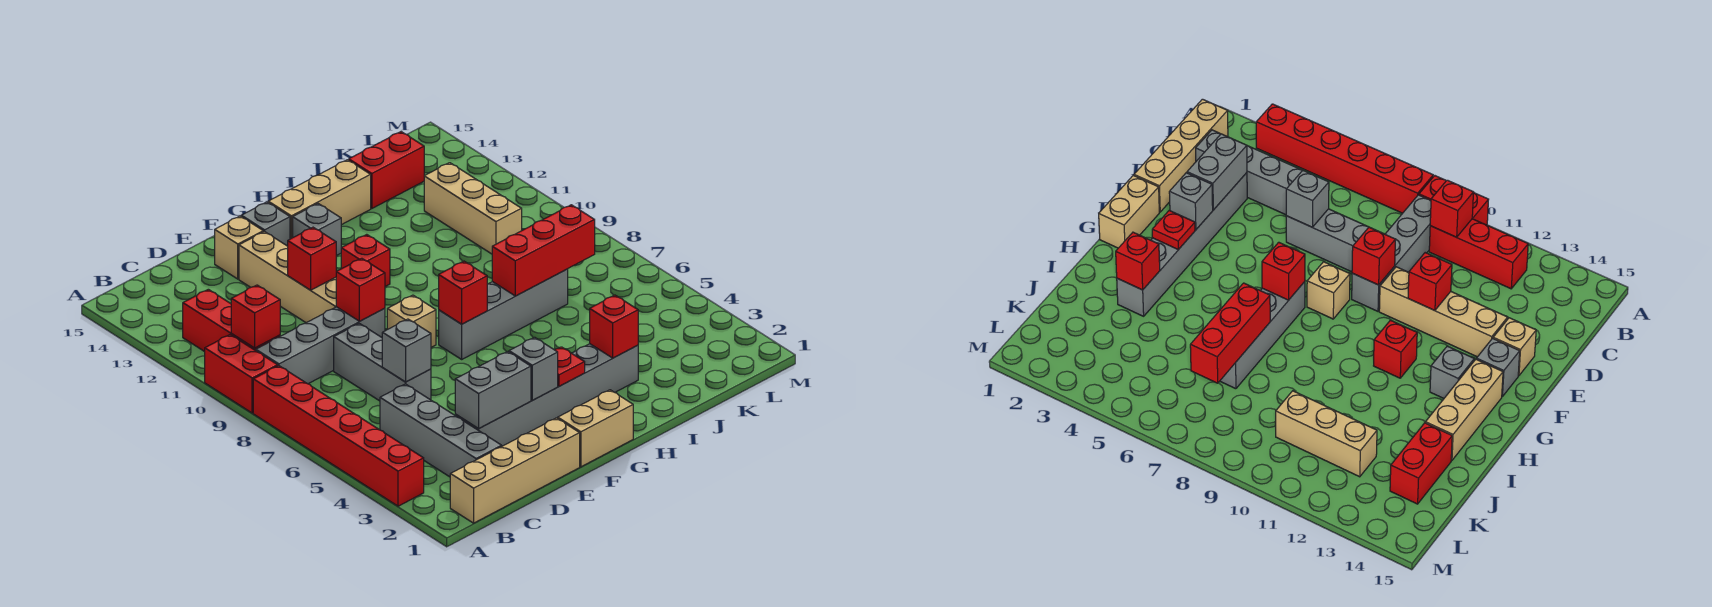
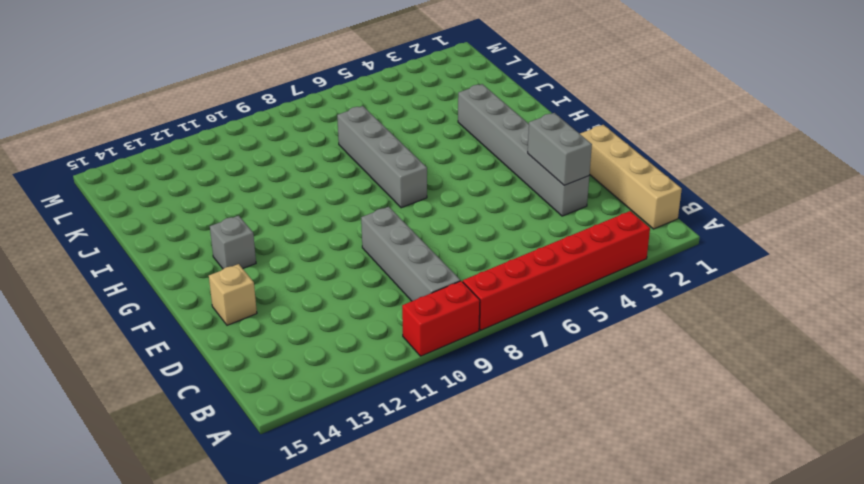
none -> red 1x3 brick [183,289,280,352]
none -> grey 1x4 brick [380,384,502,477]
none -> grey 1x3 brick [334,323,431,401]

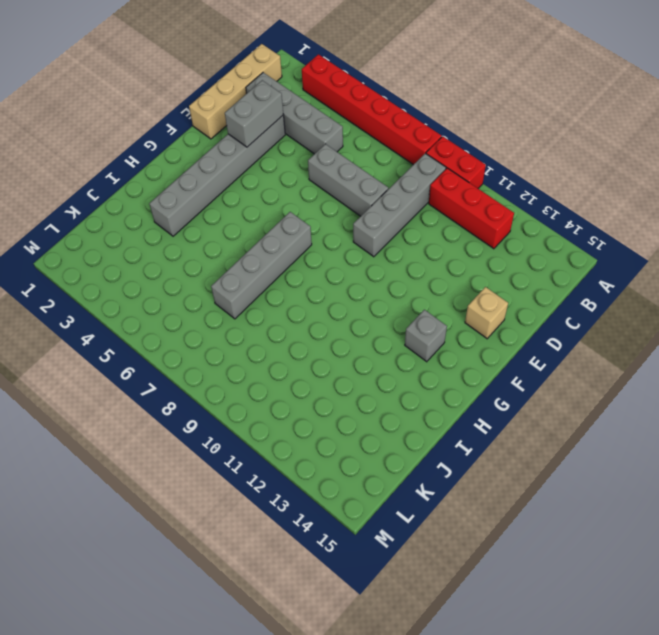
none -> tan 1x4 brick [239,231,336,323]
none -> tan 1x2 brick [558,390,633,467]
none -> tan 1x1 brick [387,295,436,347]

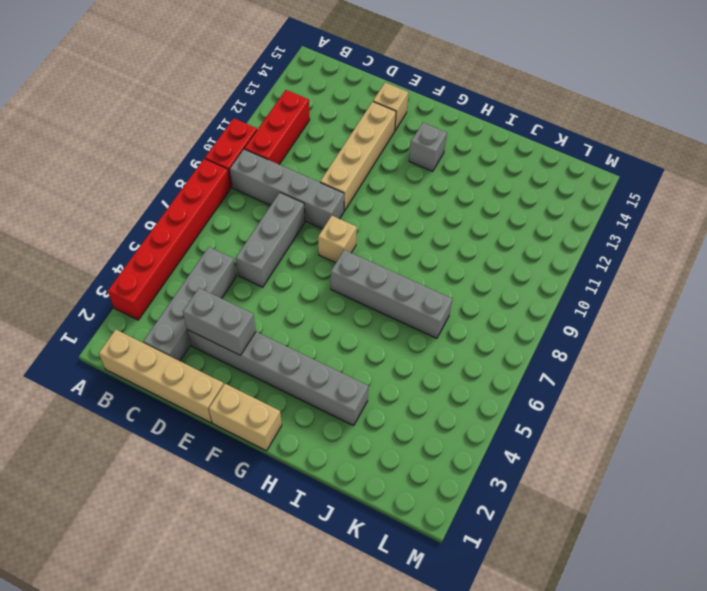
none -> grey 1x1 brick [241,202,290,246]
none -> red 1x1 brick [341,234,390,287]
none -> tan 1x3 brick [268,160,371,239]

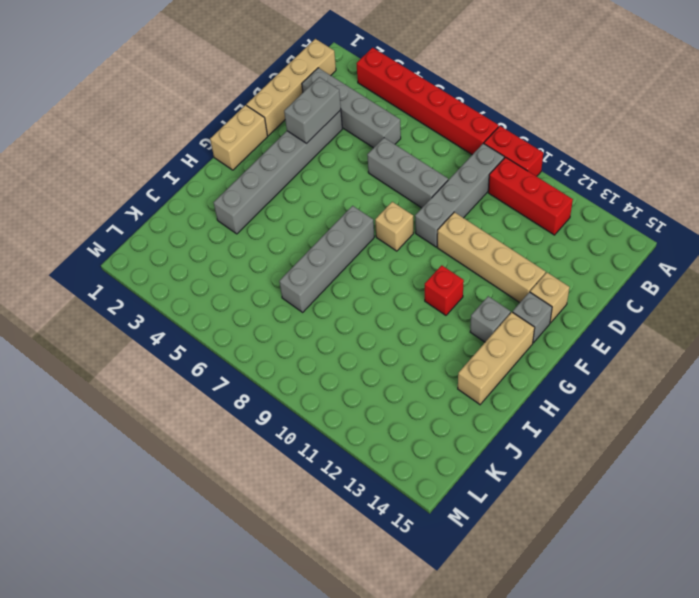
none -> red 1x2 brick [349,132,424,209]
none -> tan 1x3 brick [424,163,522,254]
none -> red 1x1 brick [231,285,280,348]

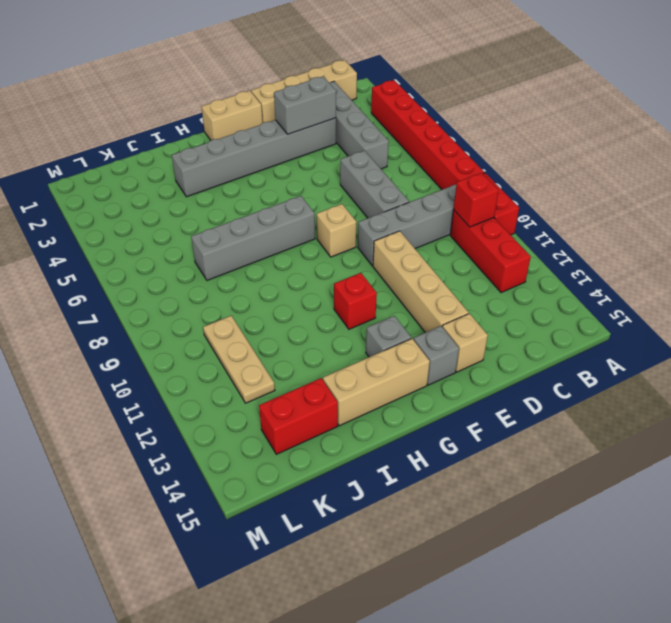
tan 1x3 plate [203,316,275,403] -> tan 1x3 brick [424,163,522,254]
none -> grey 1x1 brick [382,319,431,382]
none -> red 1x1 brick [336,258,385,321]
none -> red 1x1 brick [288,227,336,290]

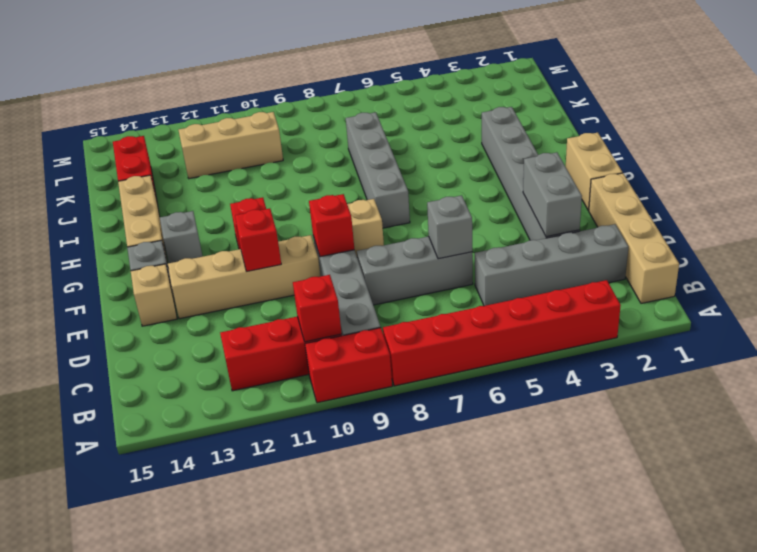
none -> grey 1x1 brick [509,337,558,400]
none -> red 1x1 plate [555,347,585,386]
none -> red 1x1 brick [439,261,487,324]

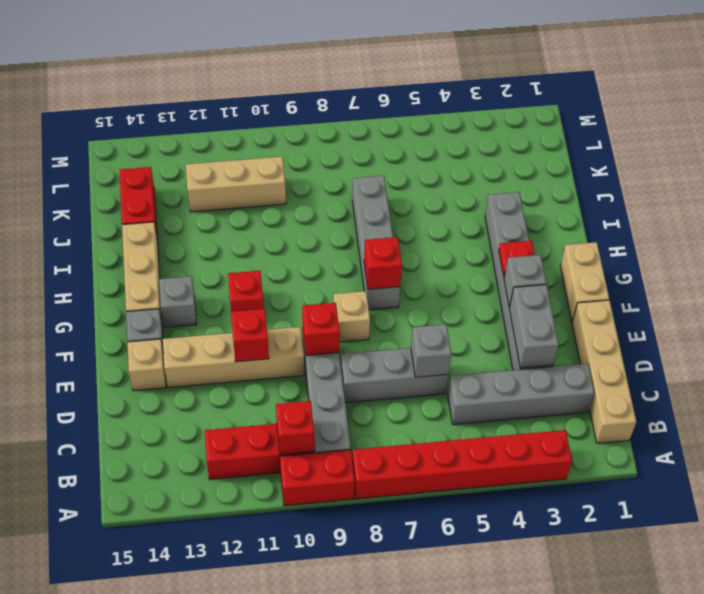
none -> red 1x1 brick [590,295,638,358]
none -> red 1x3 brick [492,205,595,296]

